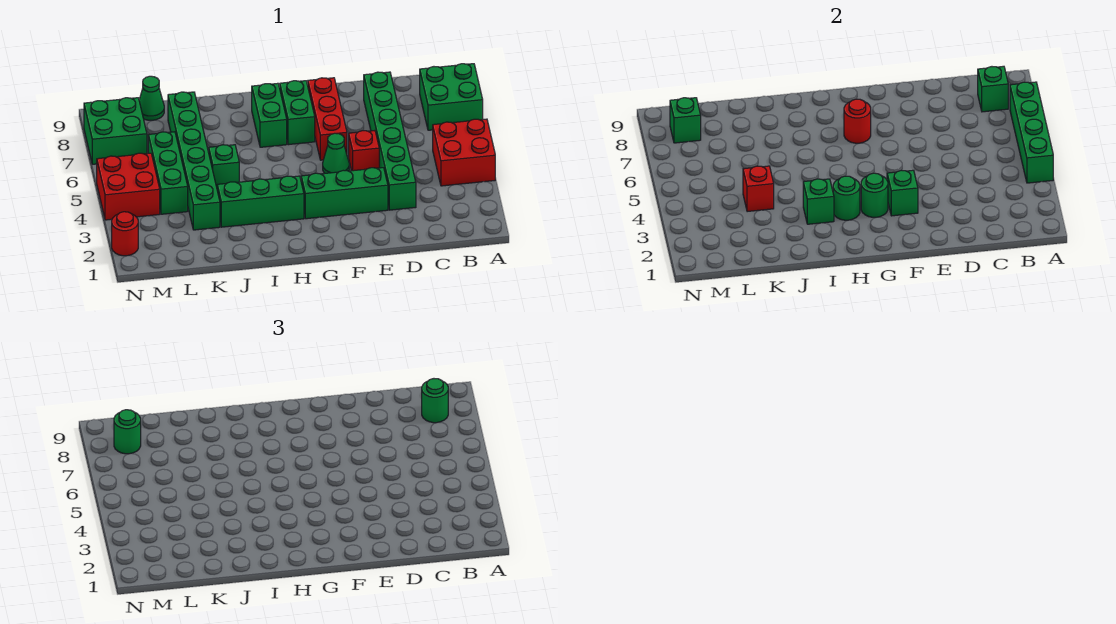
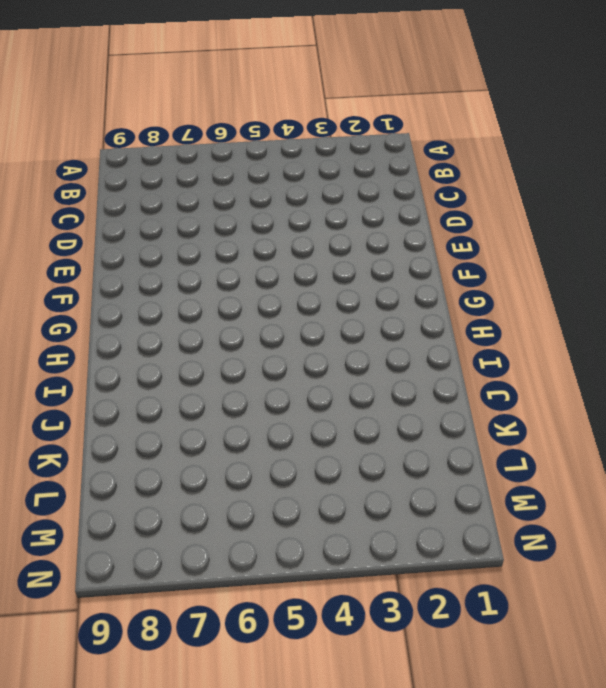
none -> red 2x2 brick [433,119,495,186]
none -> green 2x2 brick [420,64,483,130]
none -> green 1x6 brick [364,72,416,210]

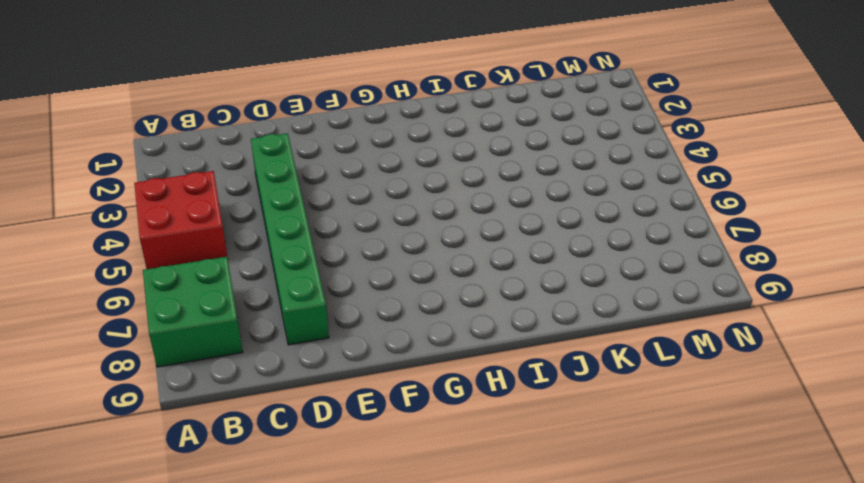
none -> green 1x3 brick [301,168,388,219]
none -> red 1x1 brick [349,131,379,171]
none -> green 1x1 cone [323,133,349,173]

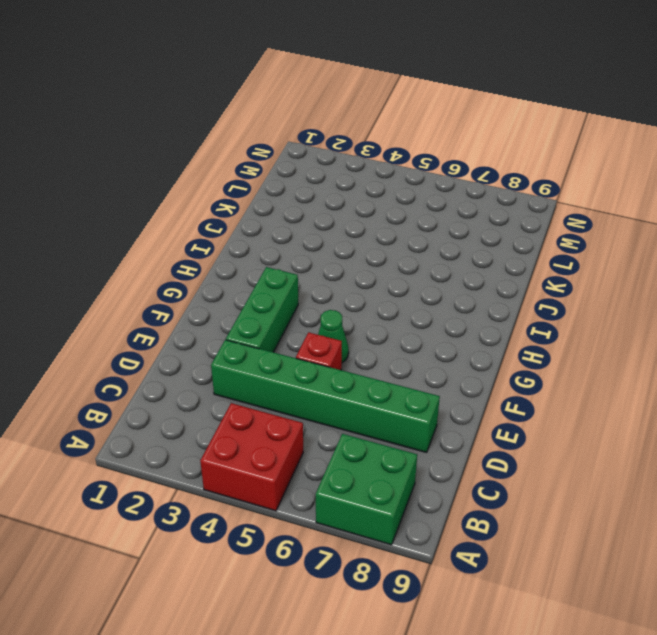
none -> red 1x3 brick [308,78,347,160]
none -> green 1x2 brick [280,81,315,145]
none -> green 1x3 brick [217,176,304,227]

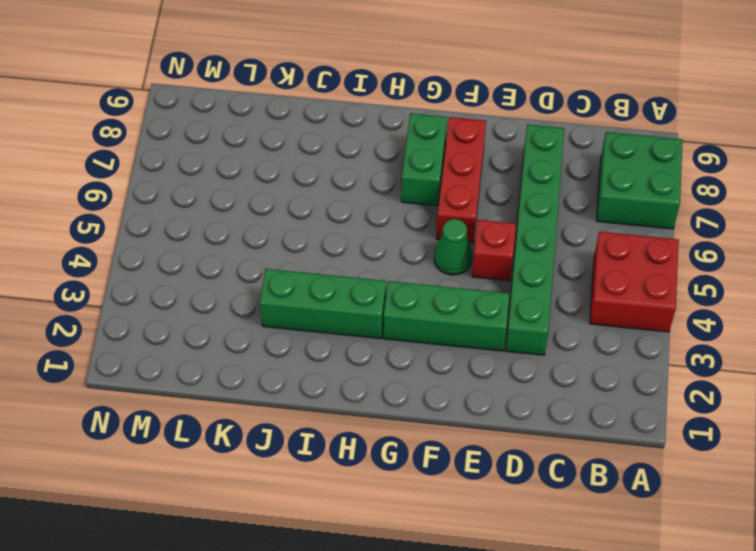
none -> green 1x2 brick [252,83,287,147]
none -> green 1x1 brick [209,145,239,187]
none -> green 1x6 brick [168,92,220,230]

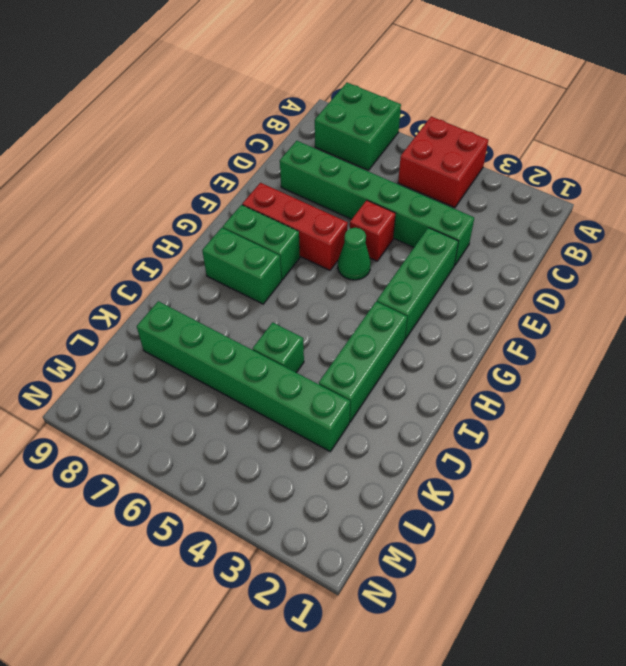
none -> green 1x3 brick [148,132,188,214]
none -> green 1x1 cone [139,76,164,120]
none -> red 2x2 brick [97,153,160,220]

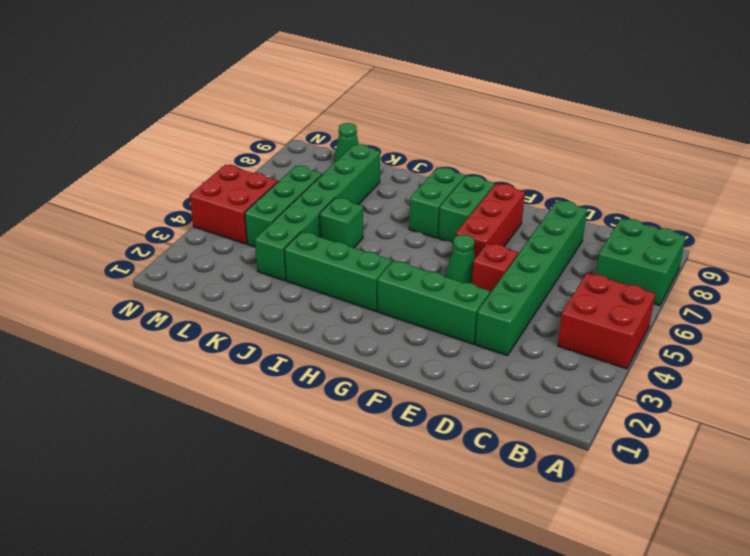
none -> green 2x2 brick [84,98,147,164]
none -> red 1x1 round brick [112,212,138,256]
none -> green 1x4 brick [1010,82,1053,183]

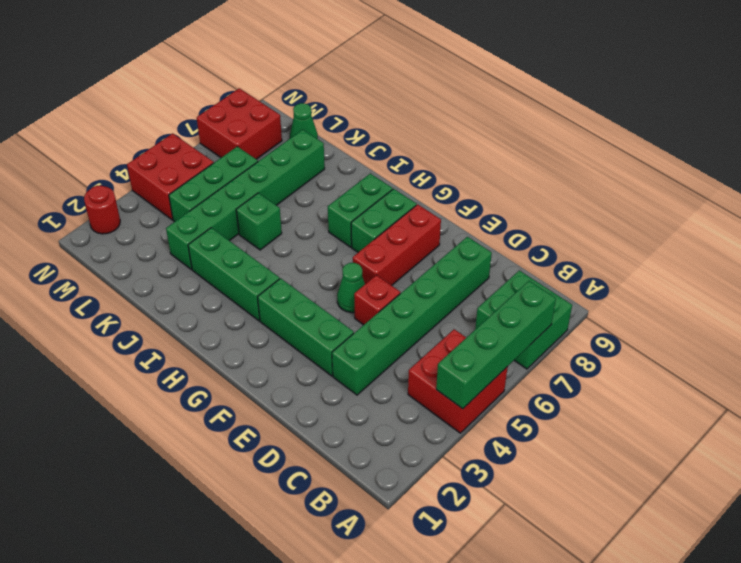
red 2x2 brick [197,88,282,159] -> green 2x2 brick [84,98,147,164]
none -> green 1x1 brick [978,66,1008,112]
none -> green 1x1 brick [887,170,918,216]
none -> green 1x1 round brick [861,173,888,217]

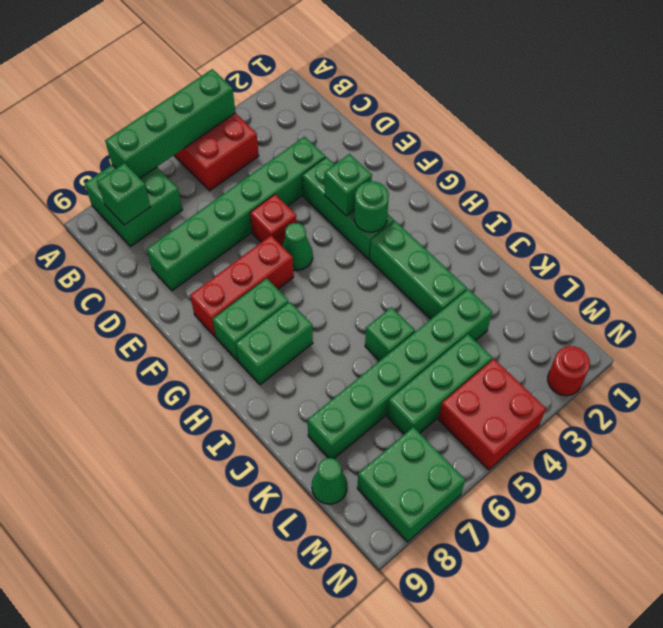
none -> red 1x1 round brick [844,99,871,143]
none -> green 1x1 round brick [833,176,860,220]
none -> green 1x1 brick [803,179,834,224]

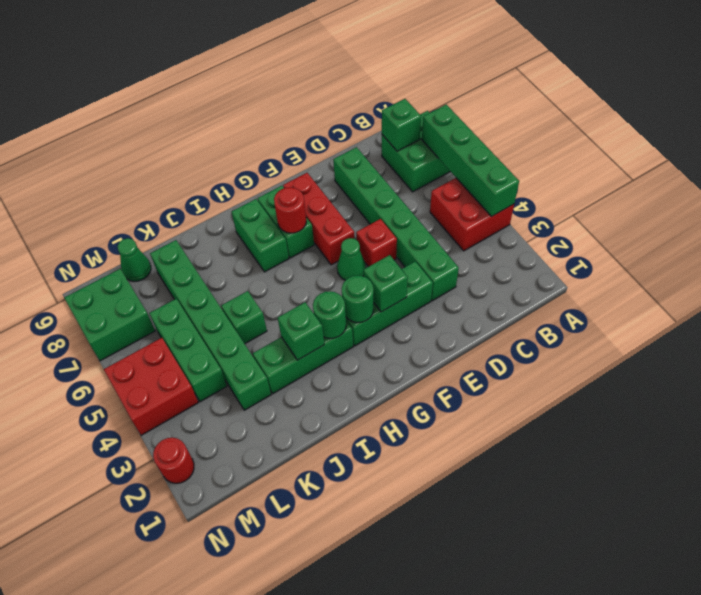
none -> red 1x1 brick [743,166,774,212]
none -> green 1x1 brick [670,98,701,143]
none -> green 1x1 round brick [422,379,448,423]

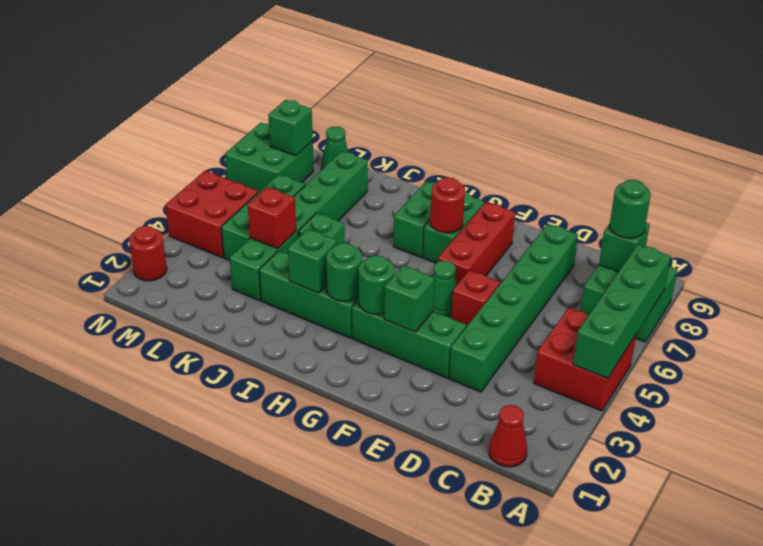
red 1x1 cone [489,405,527,467] -> none
none -> green 1x1 round brick [114,410,141,454]

